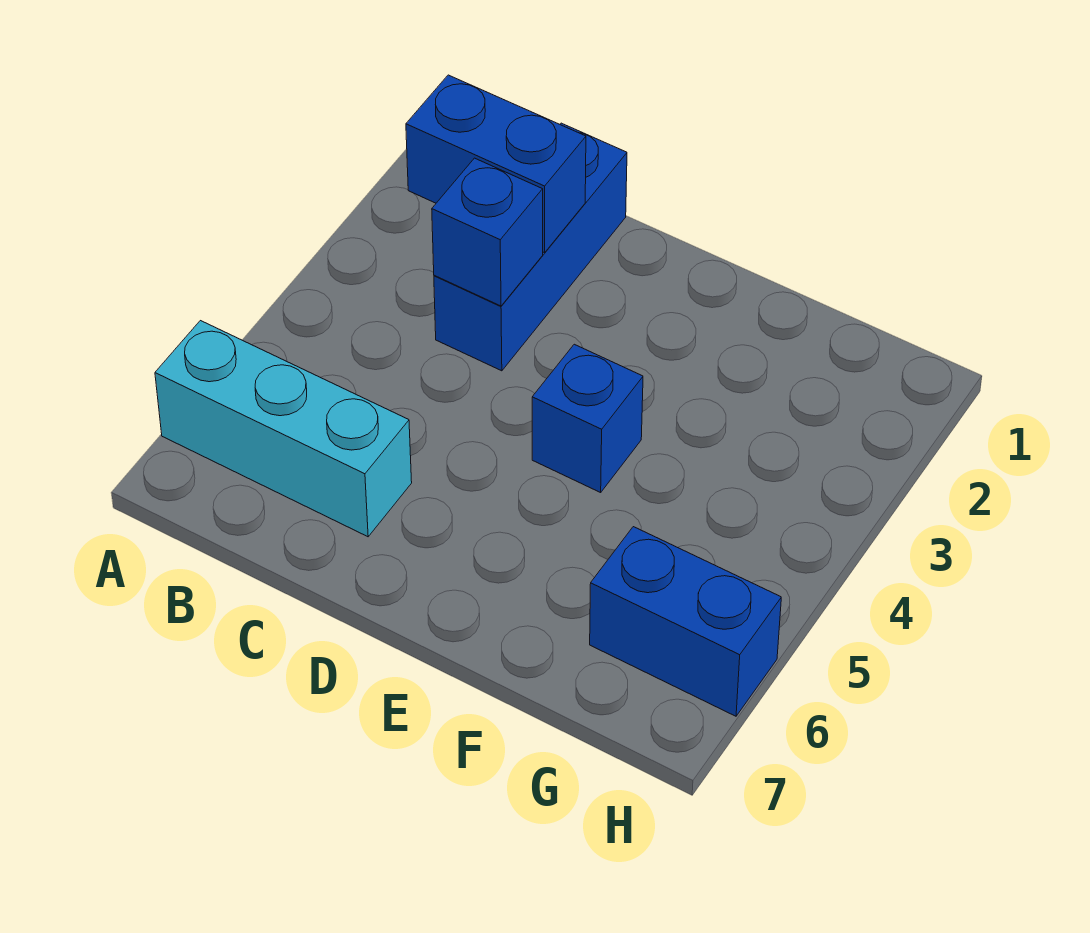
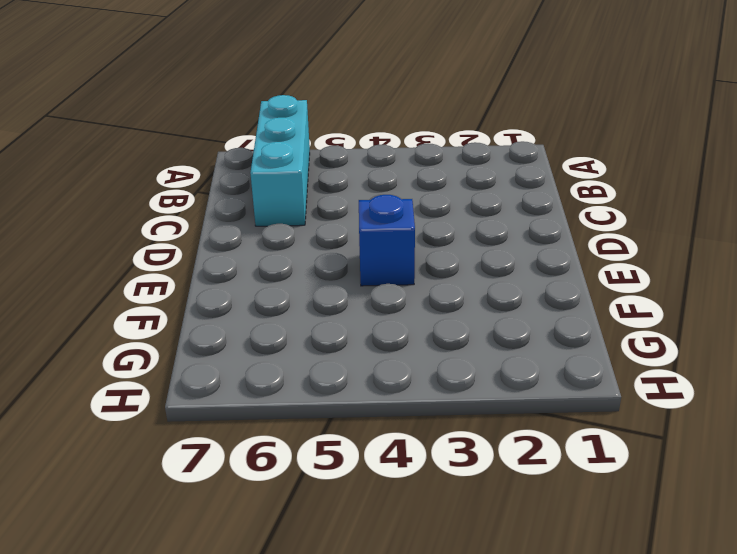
none -> blue 1x3 brick [434,123,627,371]
none -> blue 1x2 brick [590,527,781,716]

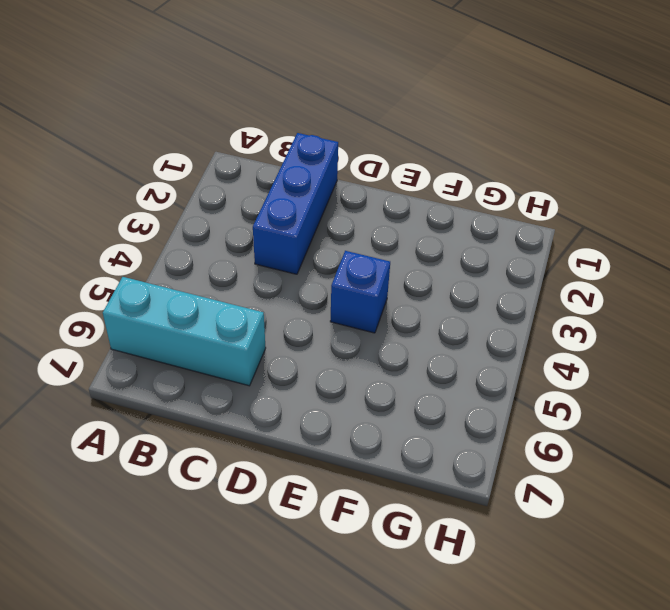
none -> blue 1x2 brick [590,527,781,716]
none -> blue 1x2 brick [406,75,586,253]

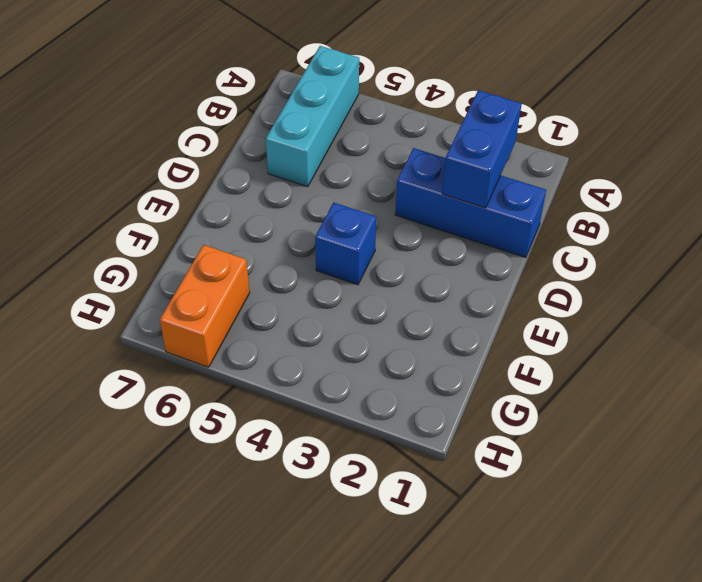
orange 1x2 brick [160,245,250,367] -> blue 1x2 brick [590,527,781,716]
none -> blue 1x1 brick [432,158,543,306]

